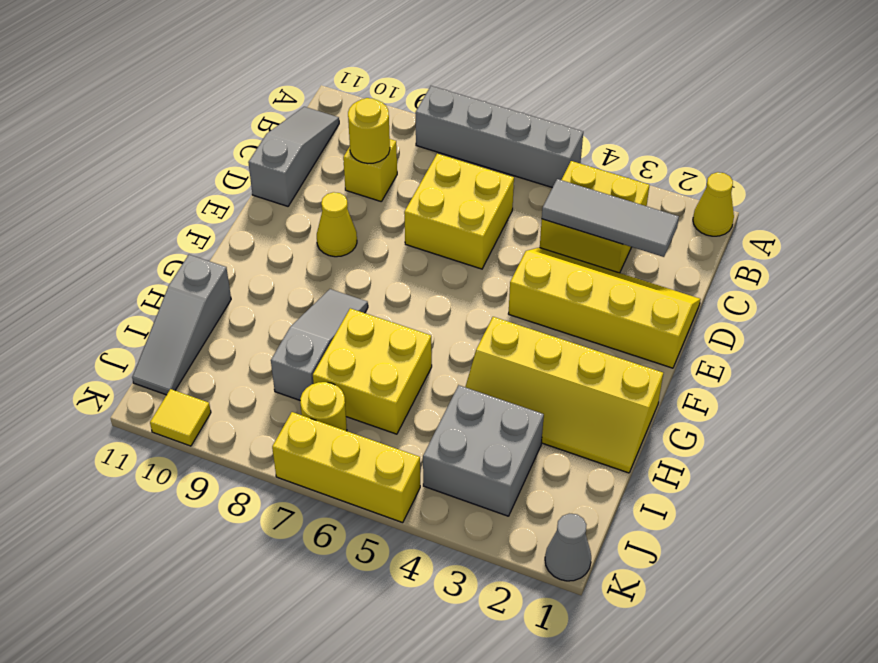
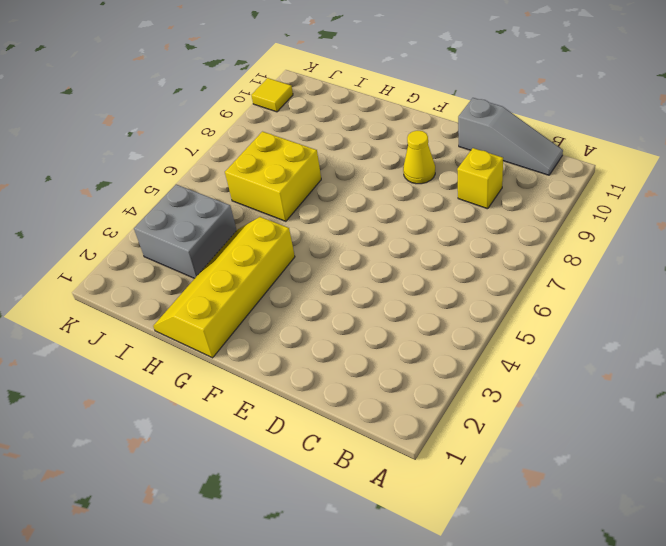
none -> yellow 1x1 cone [693,172,734,236]
none -> grey 1x4 brick [415,86,583,188]
none -> yellow 2x2 brick [540,161,650,273]

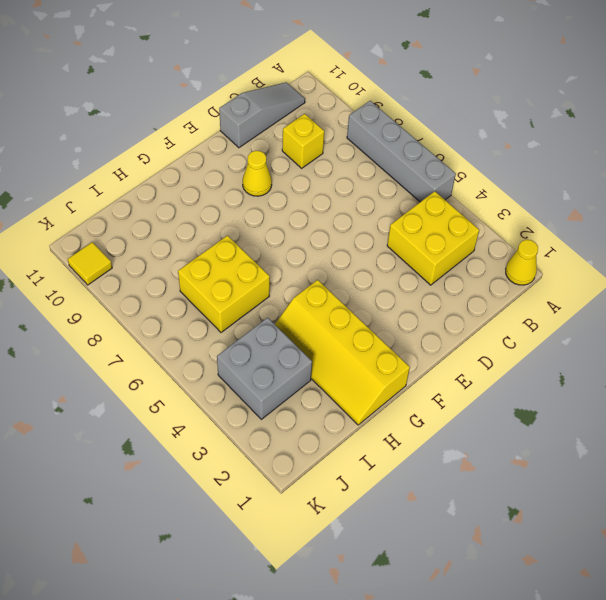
none -> yellow 2x2 brick [404,154,514,269]
none -> yellow 2x4 slope [508,247,701,368]
none -> grey 1x3 slope [271,289,368,400]

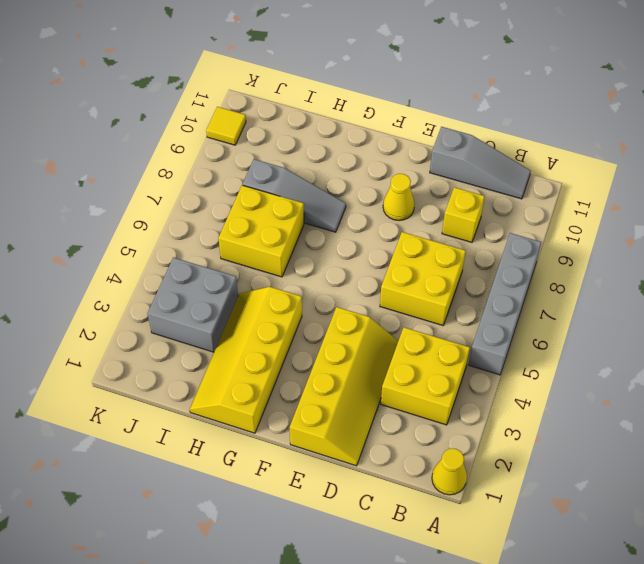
none -> grey 1x3 slope [132,255,231,395]
none -> yellow 1x1 round brick [300,382,347,431]
none -> grey 1x1 cone [545,513,591,581]

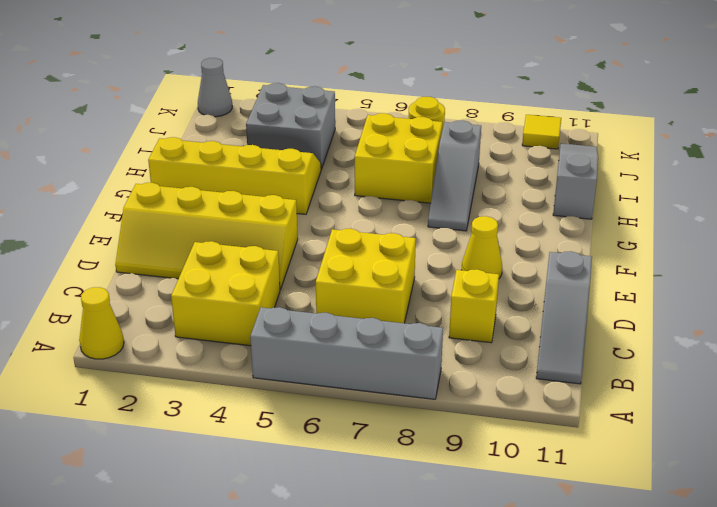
none -> yellow 1x3 brick [272,412,420,523]
none -> grey 1x3 tile [542,179,679,257]
none -> yellow 1x1 round brick [348,98,390,163]

